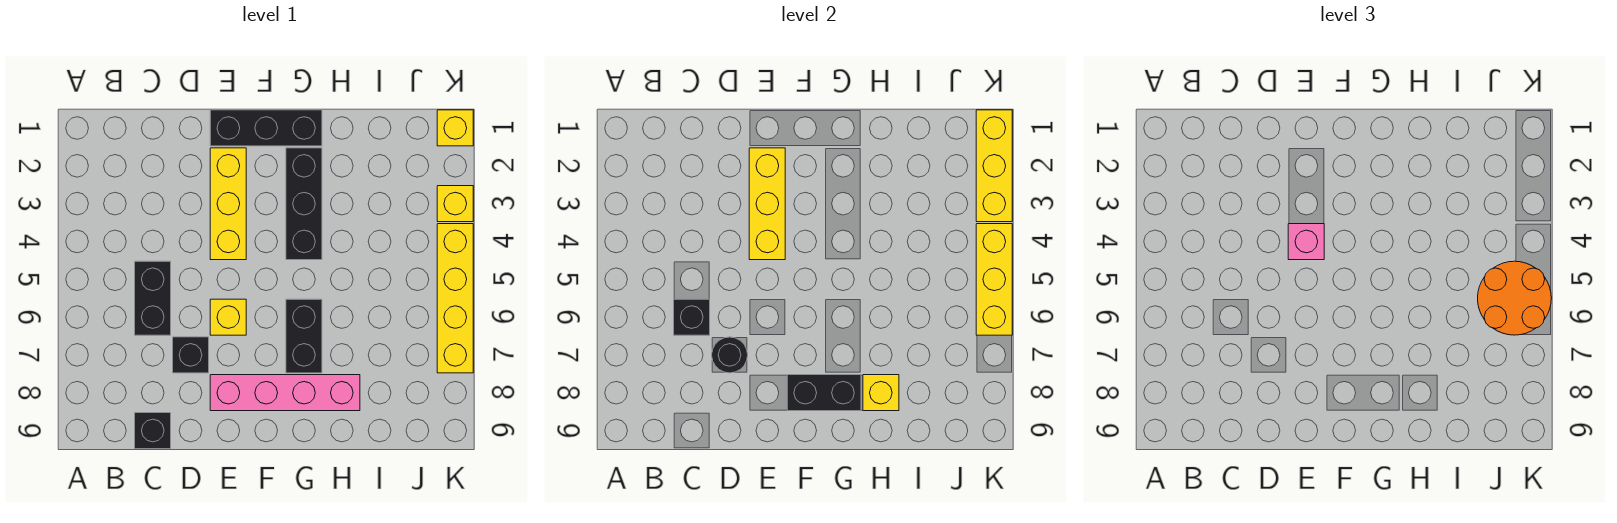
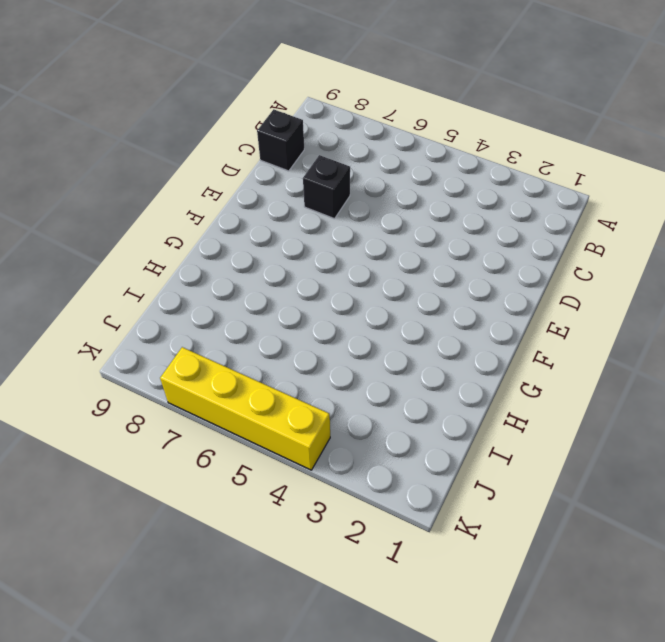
none -> black 1x2 brick [135,261,171,335]
none -> black 1x3 brick [210,110,322,146]
none -> yellow 1x3 brick [210,148,246,260]

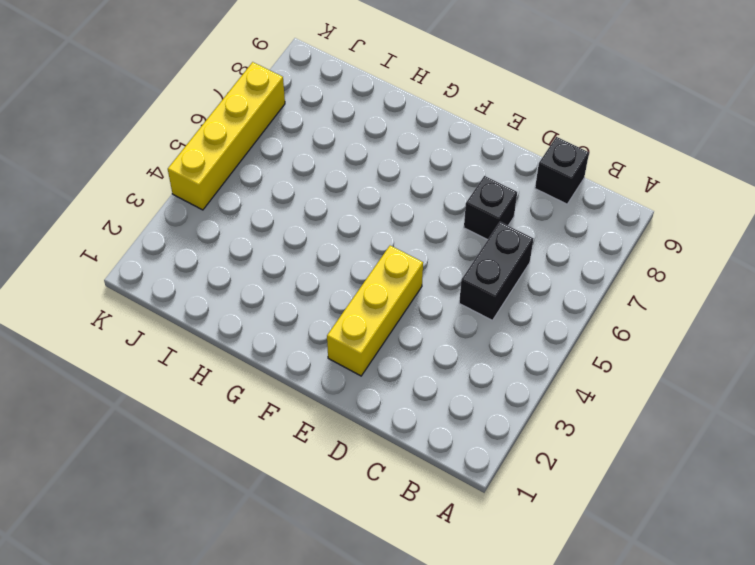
none -> black 1x3 brick [210,110,322,146]
none -> yellow 1x1 brick [210,299,246,335]
none -> pink 1x4 brick [210,375,360,411]

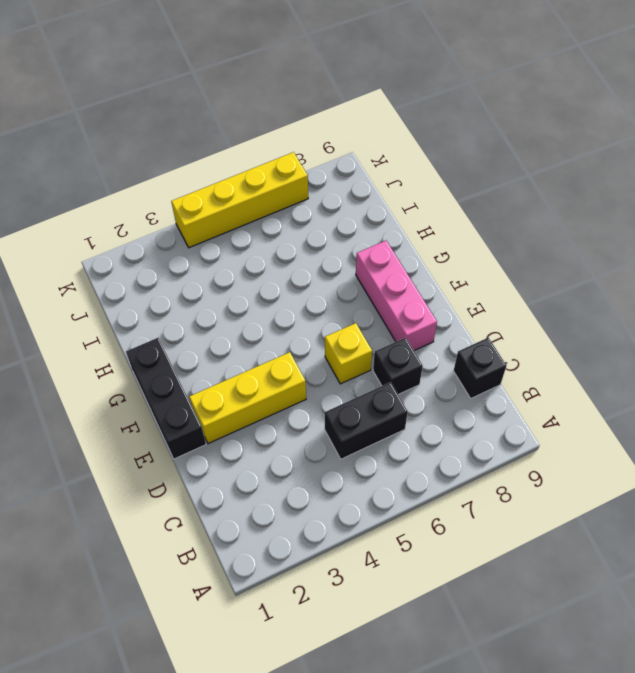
pink 1x3 brick [356,241,437,351] -> pink 1x4 brick [210,375,360,411]
none -> black 1x3 brick [286,148,322,260]
none -> black 1x2 brick [286,299,322,373]
none -> yellow 1x1 brick [437,110,473,146]

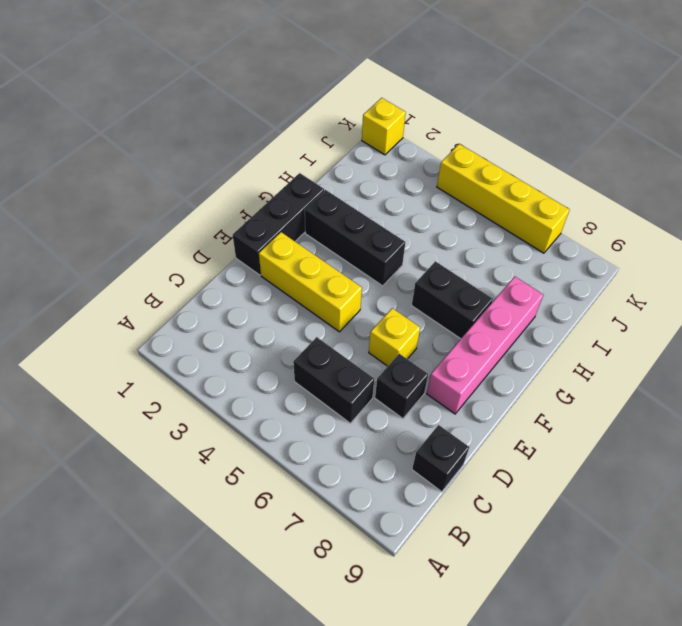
none -> yellow 1x1 brick [437,186,473,222]
none -> black 1x1 brick [674,299,710,335]
none -> black 1x1 round brick [712,337,748,373]

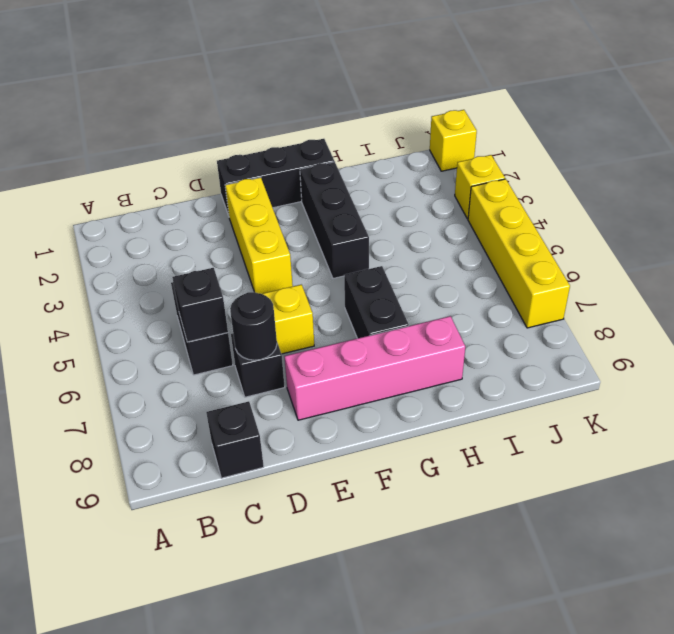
none -> yellow 1x3 brick [749,148,785,260]
none -> black 1x2 brick [787,375,861,411]
none -> yellow 1x1 brick [863,375,899,411]

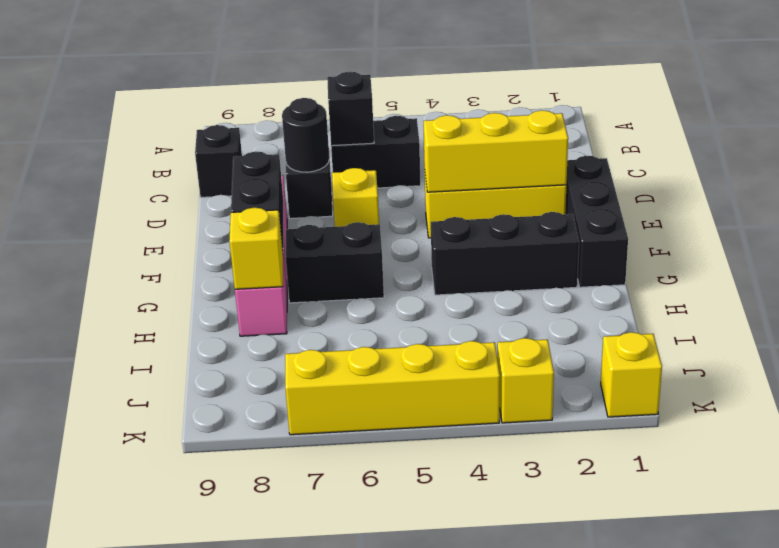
none -> yellow 1x3 brick [976,110,1012,222]
none -> yellow 1x3 brick [976,224,1012,335]
none -> pink 1x1 brick [1288,224,1324,260]

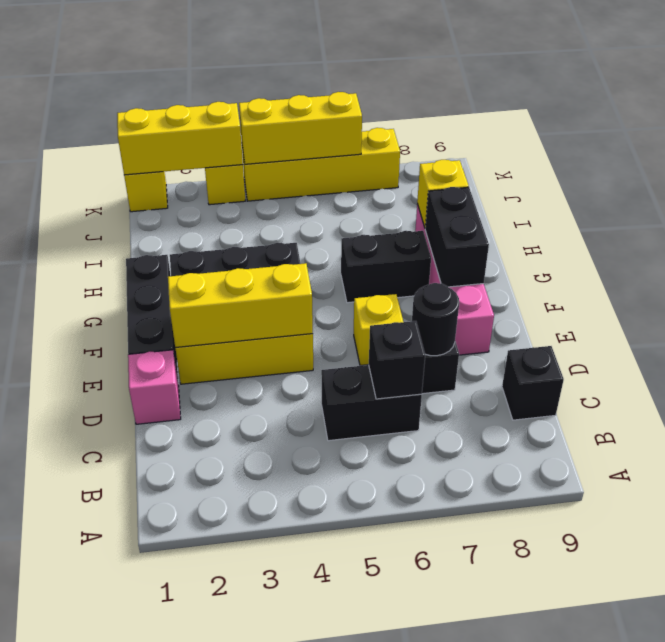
pink 1x1 brick [128,350,181,424] -> pink 1x1 brick moved to [1288,224,1324,260]
none -> orange 2x2 round brick [1478,261,1551,335]

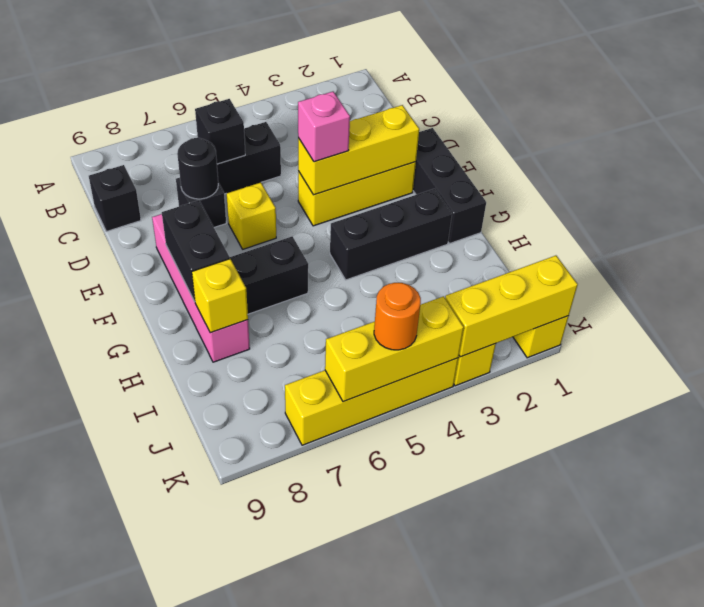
orange 1x1 round brick [374,283,421,350] -> orange 2x2 round brick [1478,261,1551,335]

